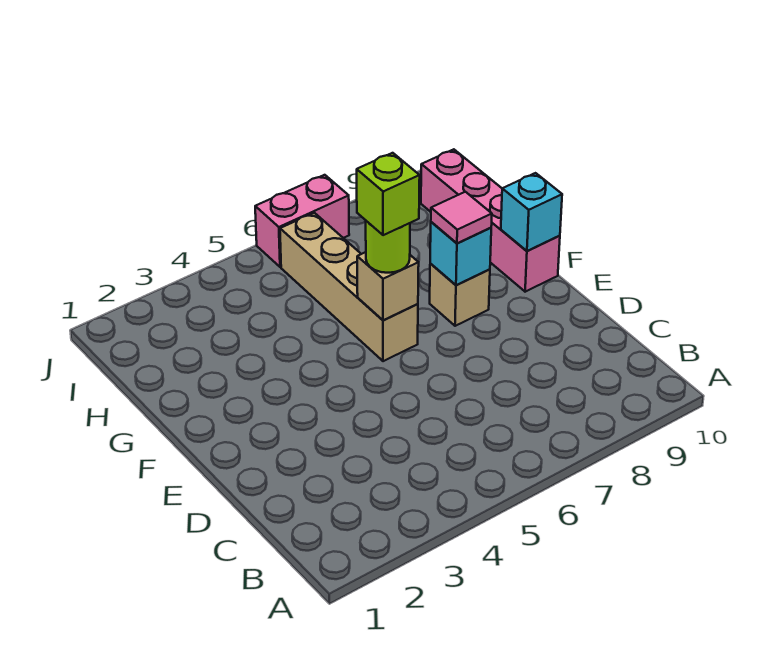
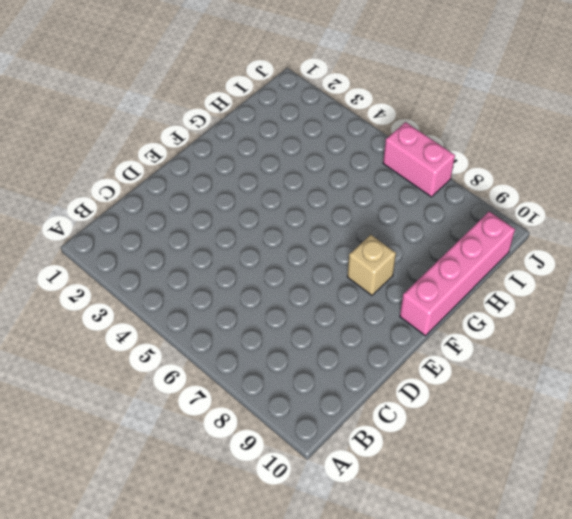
none -> tan 1x4 brick [280,213,418,361]
none -> tan 1x1 brick [357,252,419,320]

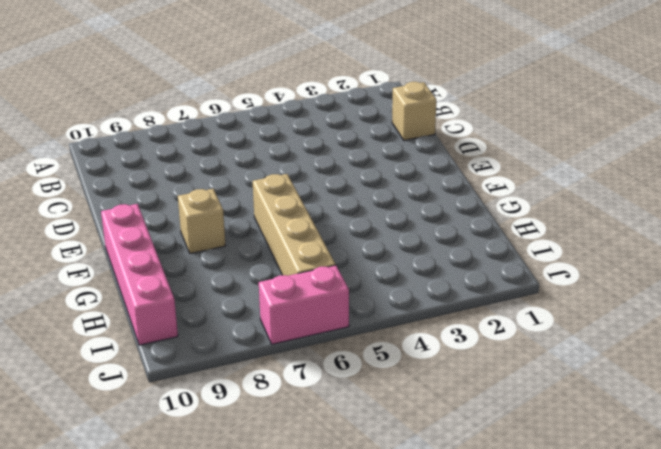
tan 1x1 brick [392,82,436,140] -> tan 1x1 brick moved to [357,252,419,320]
none -> cyan 1x1 brick [430,222,491,285]
none -> cyan 1x1 brick [501,173,562,251]

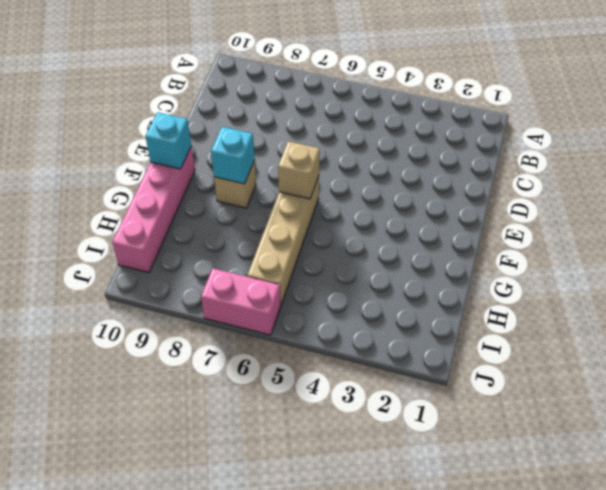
none -> lime 1x1 round brick [366,221,410,273]
none -> pink 1x1 tile [431,192,492,243]

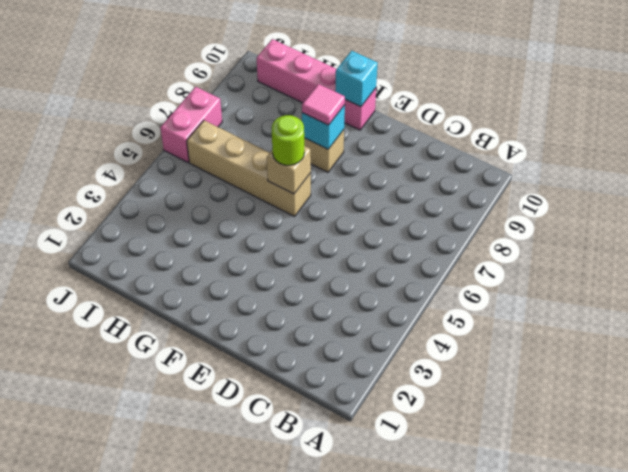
none -> lime 1x1 brick [357,153,420,235]

